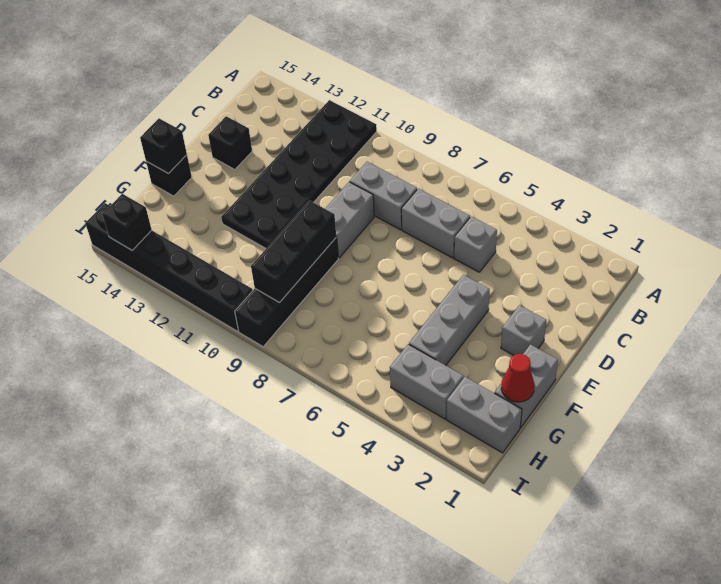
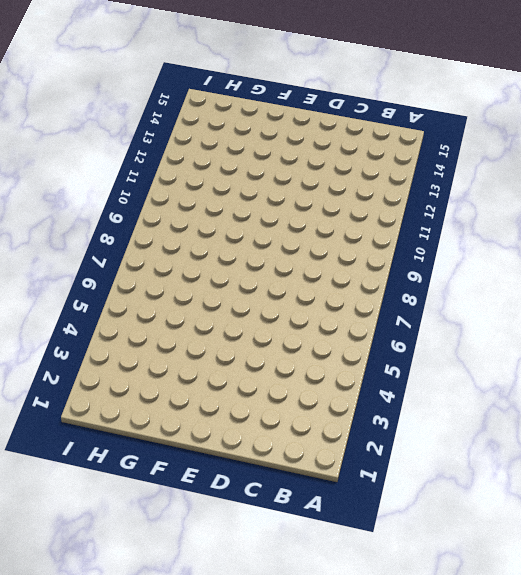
none -> black 2x6 plate [221,100,377,248]
none -> grey 1x1 brick [454,216,497,272]
none -> grey 1x2 brick [401,189,470,258]

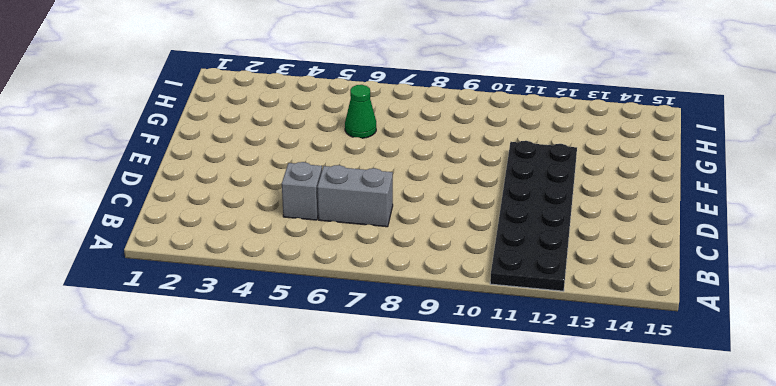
green 1x1 cone [345,85,376,138] -> none
none -> grey 1x2 brick [350,162,417,230]
none -> grey 1x2 brick [325,182,374,258]
none -> black 1x1 brick [208,116,252,170]

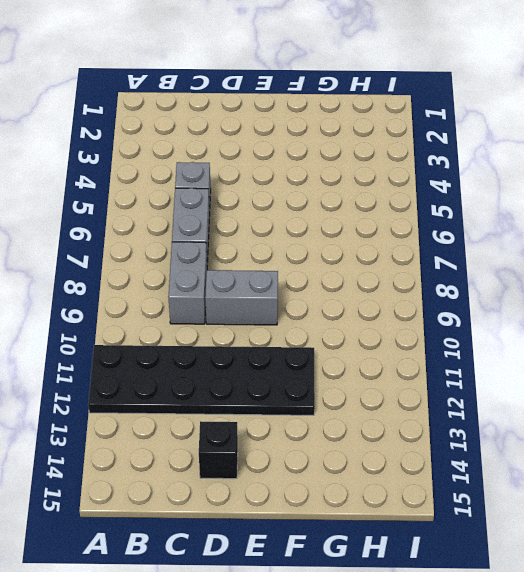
none -> grey 1x1 brick [501,305,547,356]
none -> grey 1x3 brick [409,275,490,365]
none -> grey 1x2 brick [495,345,558,428]

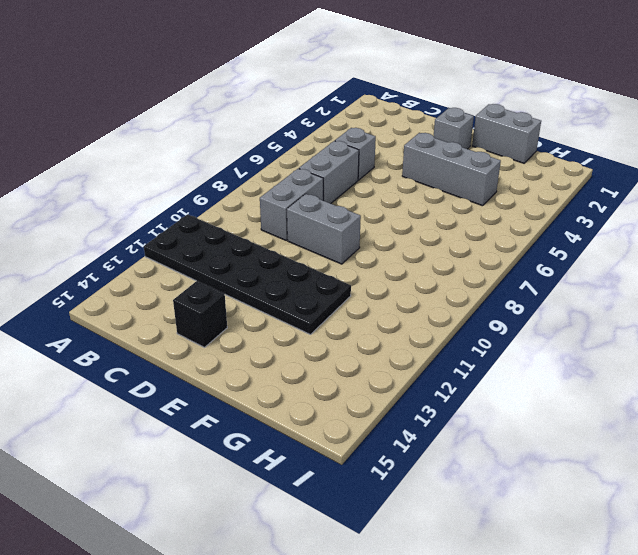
none -> black 1x4 brick [235,238,338,347]
none -> black 1x1 brick [146,155,192,196]
none -> grey 1x2 brick [446,377,522,453]

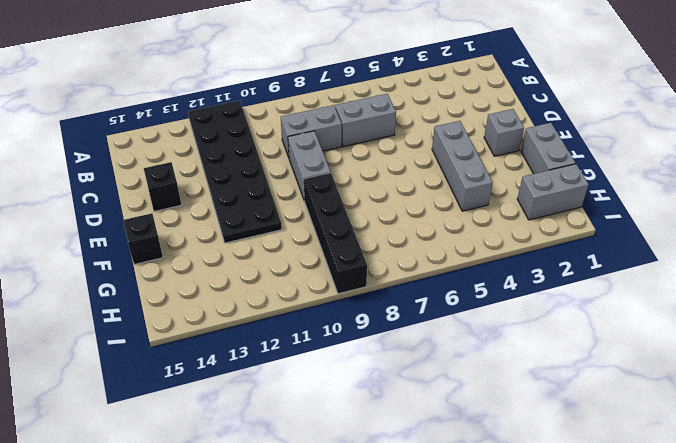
none -> grey 1x1 brick [454,216,497,272]
none -> grey 1x2 brick [390,344,463,419]
none -> black 1x6 brick [85,203,253,331]

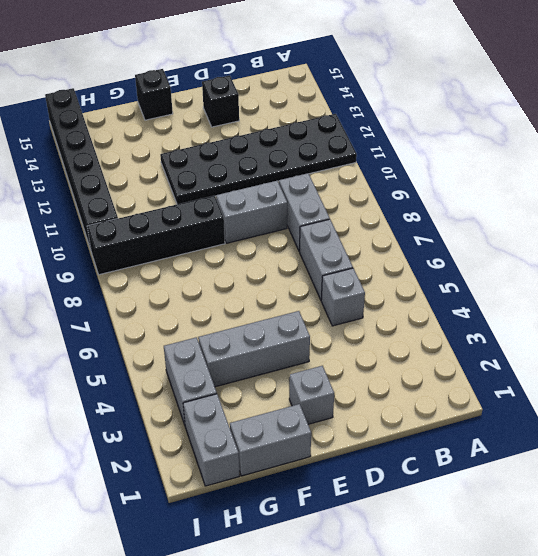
none -> black 1x3 brick [251,201,336,302]
none -> black 1x1 brick [140,119,187,174]
none -> red 1x1 cone [501,354,534,402]

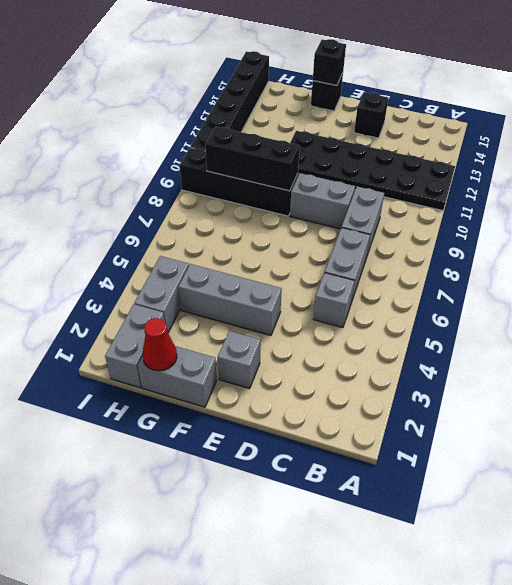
none -> black 1x1 brick [102,194,152,250]

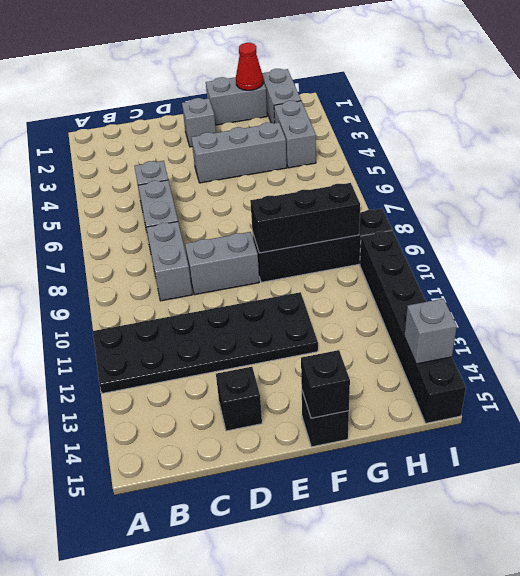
grey 1x1 brick [404,299,457,364] -> black 1x1 brick [102,194,152,250]

